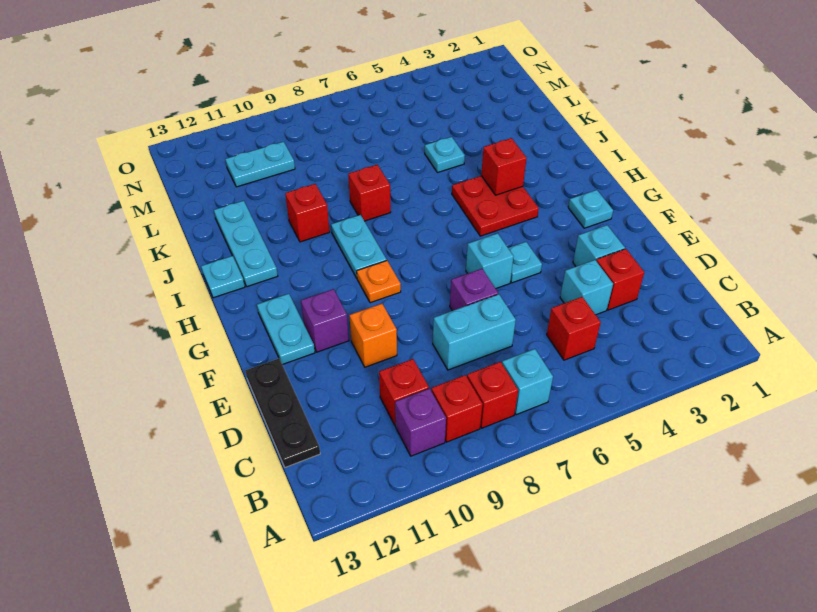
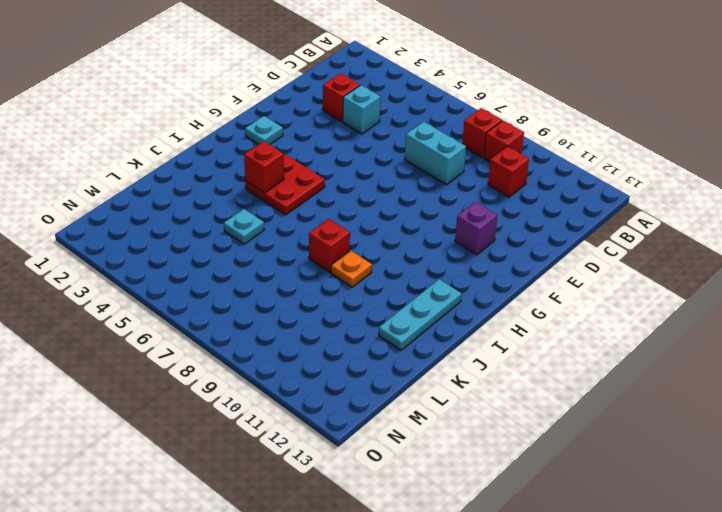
orange 1x1 plate [331,250,372,287] -> orange 1x1 plate moved to [357,261,401,303]
none -> cyan 1x1 brick [502,349,553,415]
none -> purple 1x1 brick [395,389,446,456]
none -> red 1x1 brick [547,297,601,360]

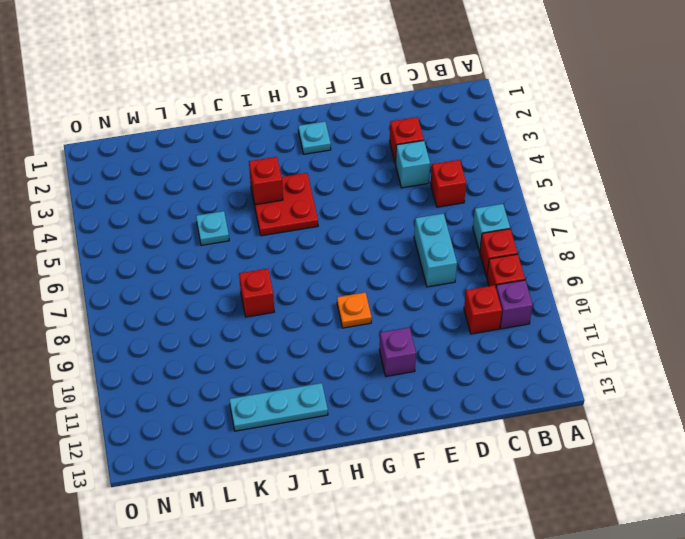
none -> black 1x3 plate [246,359,320,467]
none -> cyan 1x1 brick [573,225,625,266]
none -> purple 1x1 brick [450,269,498,311]

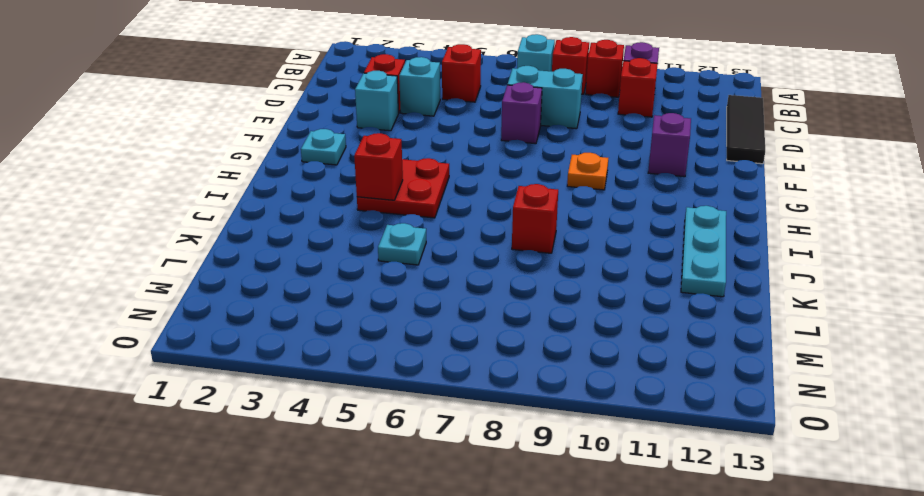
black 1x3 tile [727,95,765,164] -> black 1x3 plate [246,359,320,467]
none -> orange 1x1 brick [349,304,397,367]
none -> cyan 1x1 plate [508,242,542,283]
none -> cyan 1x1 brick [466,233,514,289]

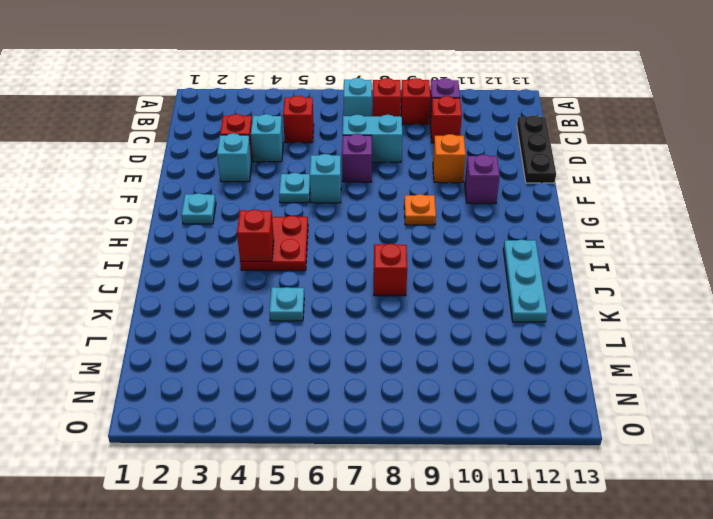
none -> cyan 1x2 plate [257,294,315,365]
none -> cyan 1x2 plate [331,215,387,278]
none -> cyan 1x1 plate [201,256,245,298]

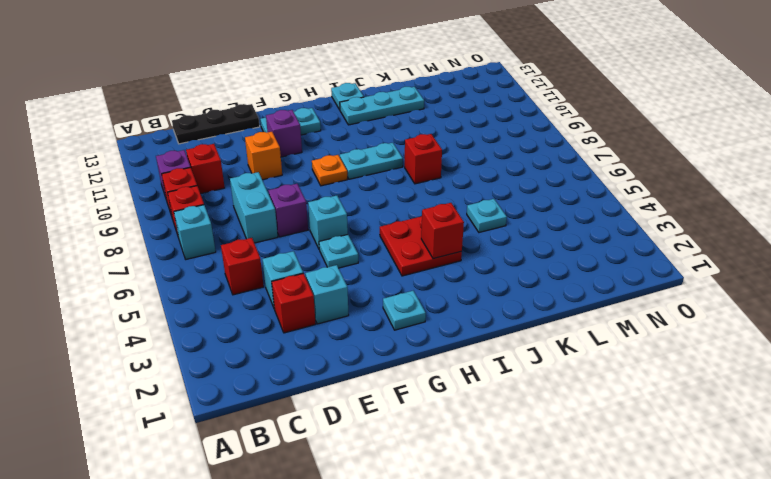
none -> red 1x1 brick [285,184,330,242]
none -> cyan 1x2 plate [225,142,295,187]

